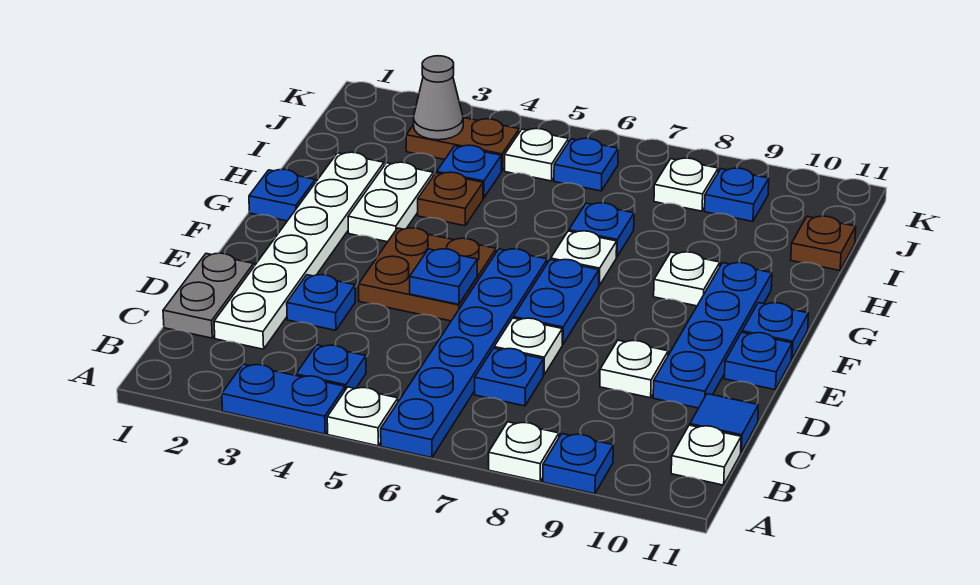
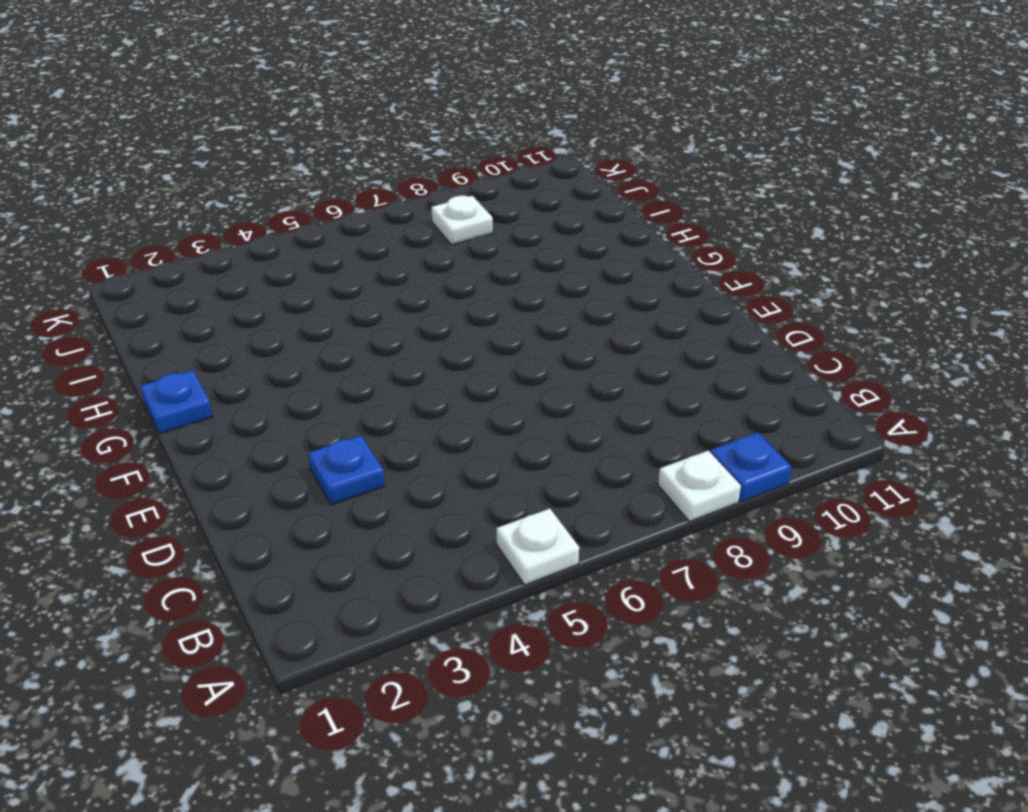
none -> blue 1x2 plate [222,364,345,434]
none -> blue 1x6 plate [381,249,547,458]
none -> blue 1x1 plate [296,345,366,390]
none -> white 1x1 plate [671,425,741,485]

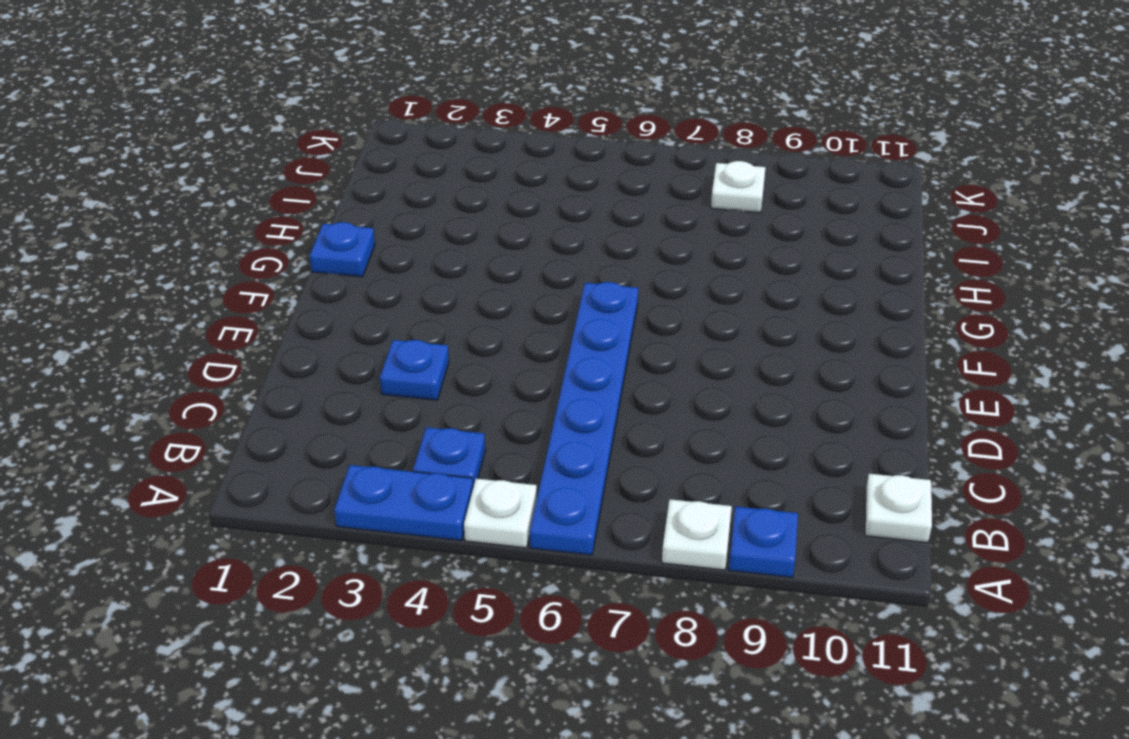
none -> grey 1x2 plate [163,253,254,338]
none -> white 1x6 plate [214,152,384,349]
none -> blue 1x1 plate [475,348,544,406]
none -> blue 1x1 tile [690,394,758,452]

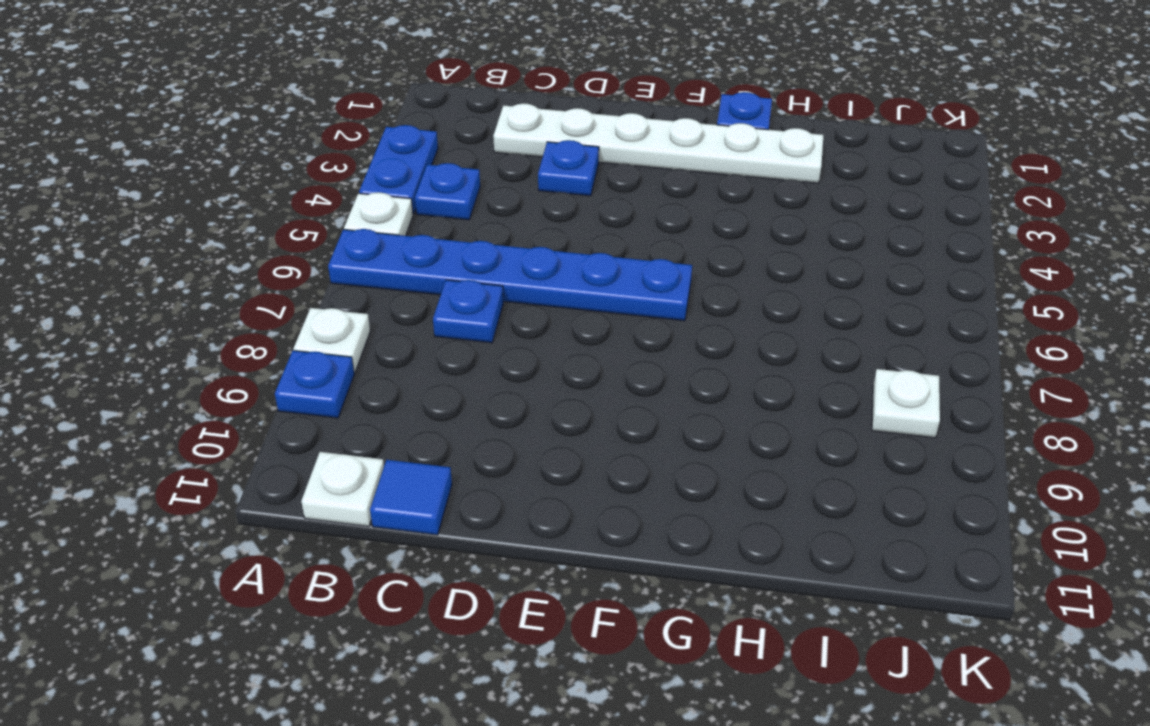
none -> grey 1x2 plate [163,253,254,338]
none -> white 1x1 plate [494,318,562,375]
none -> white 1x1 plate [600,340,668,398]
none -> blue 1x4 plate [653,262,772,408]

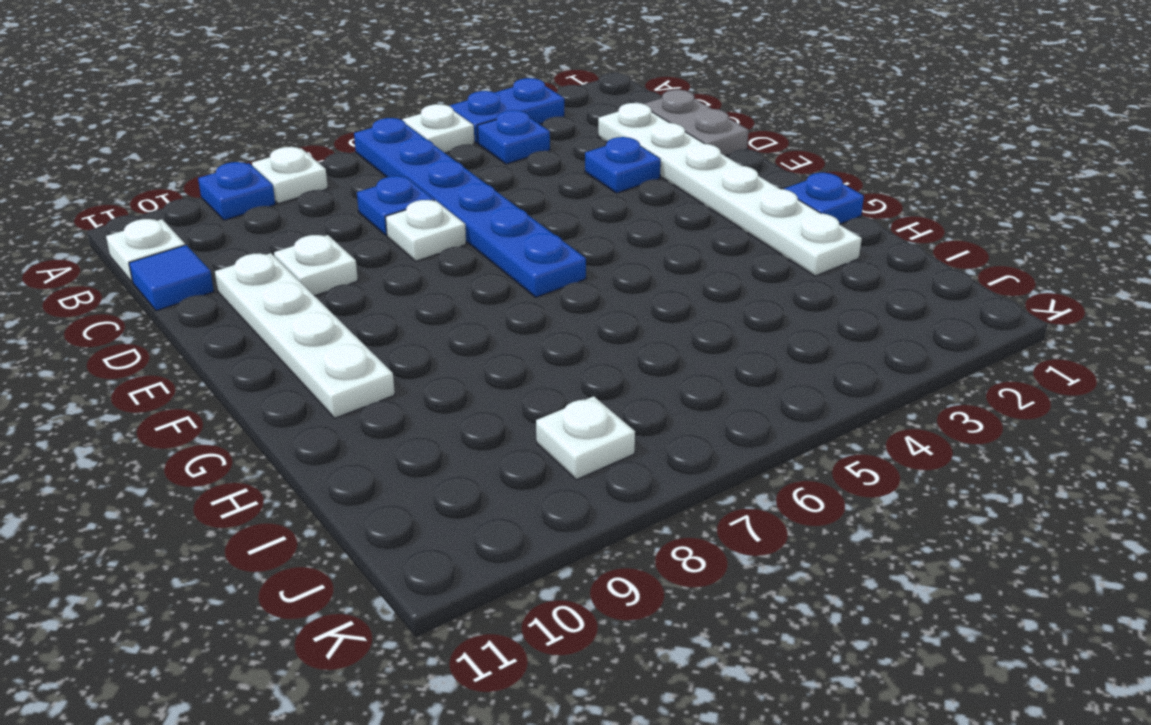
white 1x4 plate [215,253,395,418] -> blue 1x4 plate [653,262,772,408]
none -> brown 2x2 plate [359,228,496,321]
none -> blue 1x2 plate [513,259,599,345]
none -> blue 1x1 plate [724,332,792,390]
none -> blue 1x1 plate [742,303,808,359]

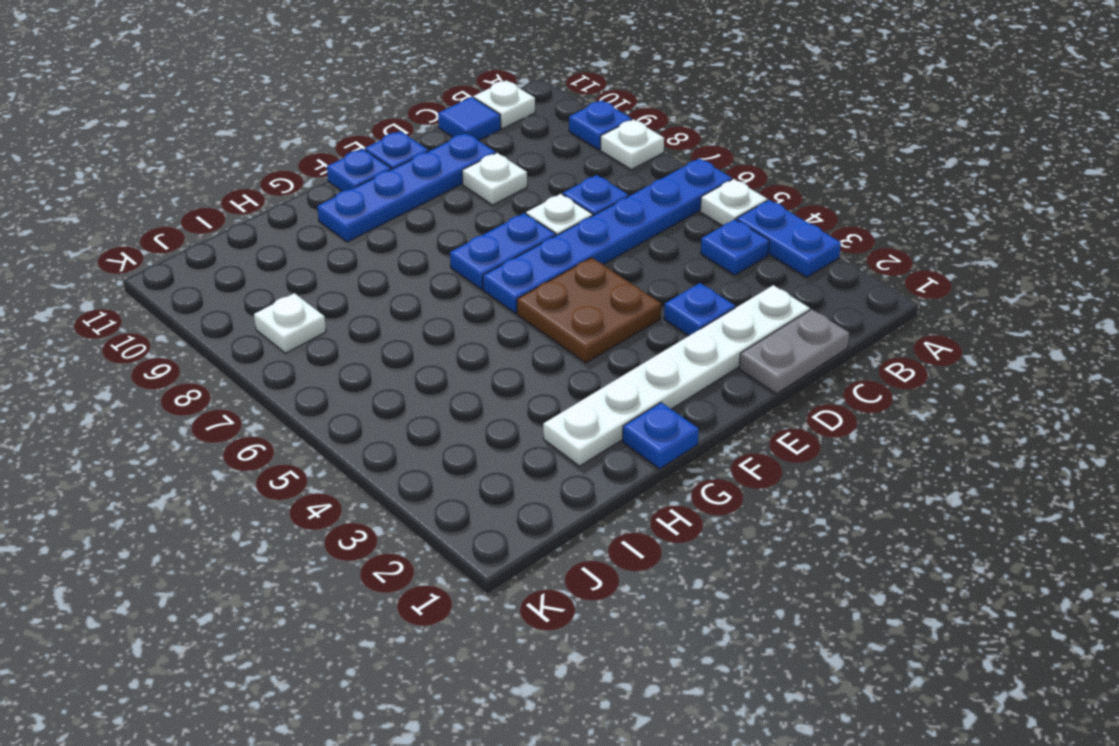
none -> white 1x2 plate [348,162,433,242]
none -> white 1x1 plate [551,231,617,285]
none -> white 1x1 plate [654,252,720,306]
none -> brown 1x1 plate [418,172,483,226]

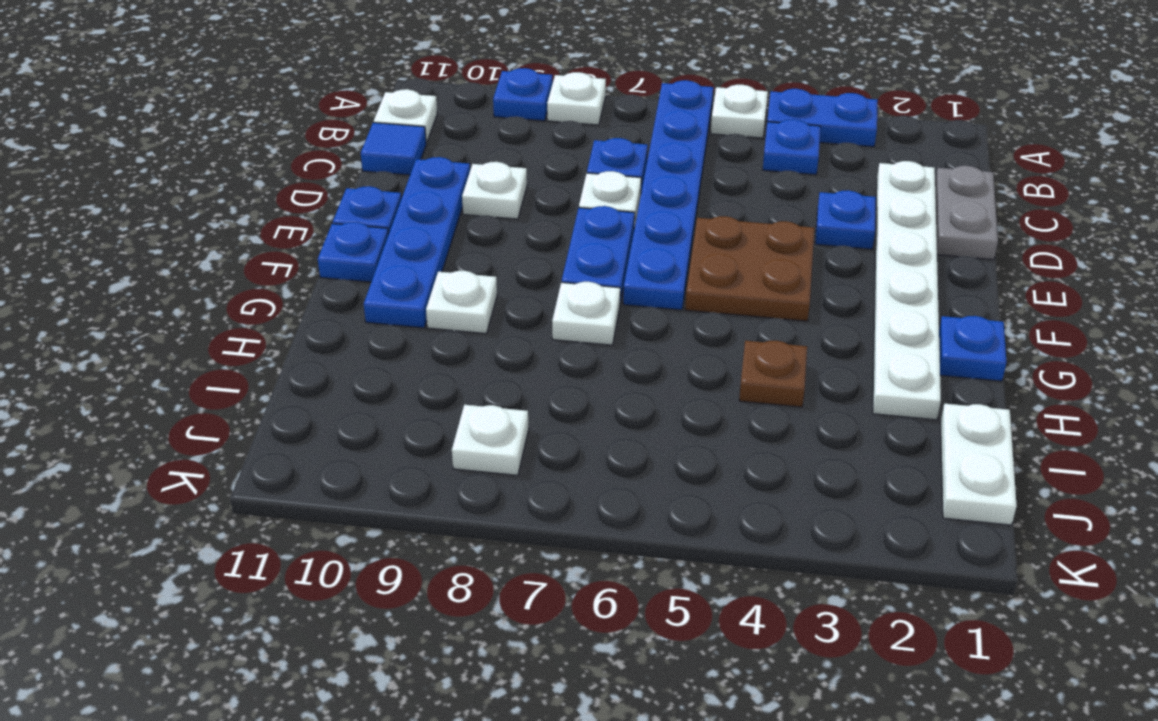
white 1x2 plate [940,404,1017,525] -> white 1x2 plate moved to [348,162,433,242]
none -> blue 1x1 plate [569,203,634,257]
none -> blue 1x1 plate [437,145,501,198]
none -> brown 1x1 plate [791,216,856,271]
none -> brown 1x2 plate [406,118,519,171]

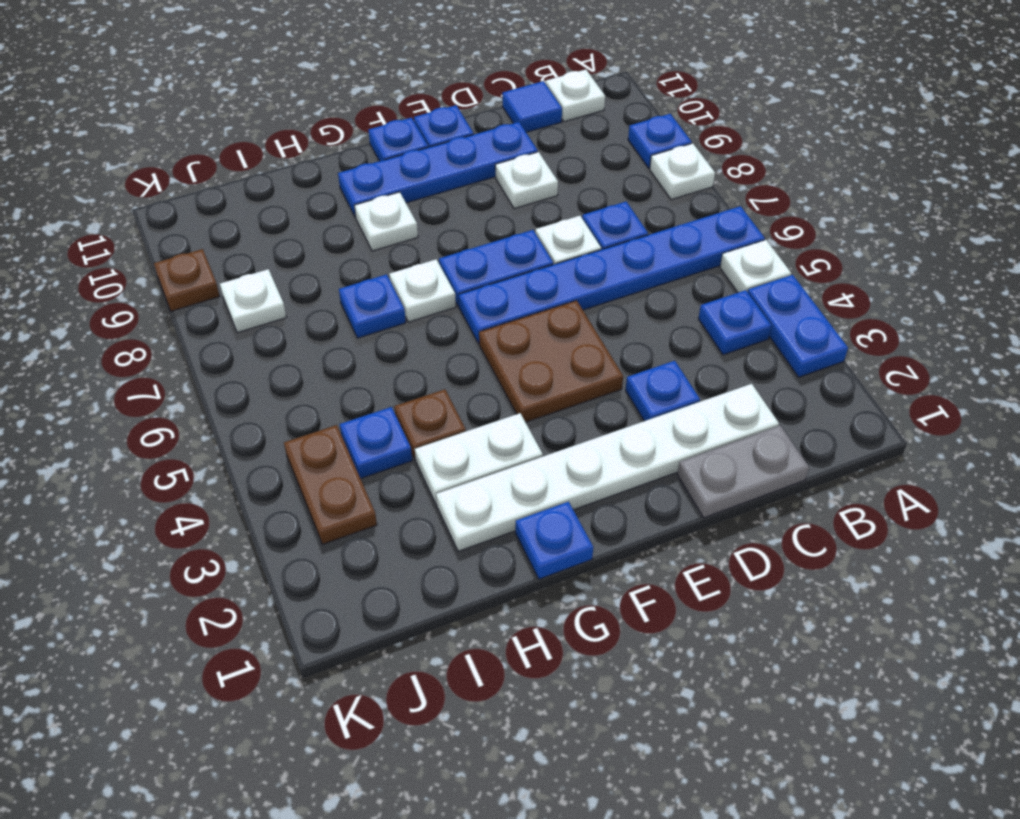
brown 1x1 plate [154,249,220,311] -> brown 1x1 plate moved to [791,216,856,271]
none -> white 1x1 plate [505,129,569,181]
none -> blue 1x1 plate [554,138,618,191]
none -> blue 1x1 plate [705,168,769,221]
none -> blue 1x1 plate [410,249,477,304]

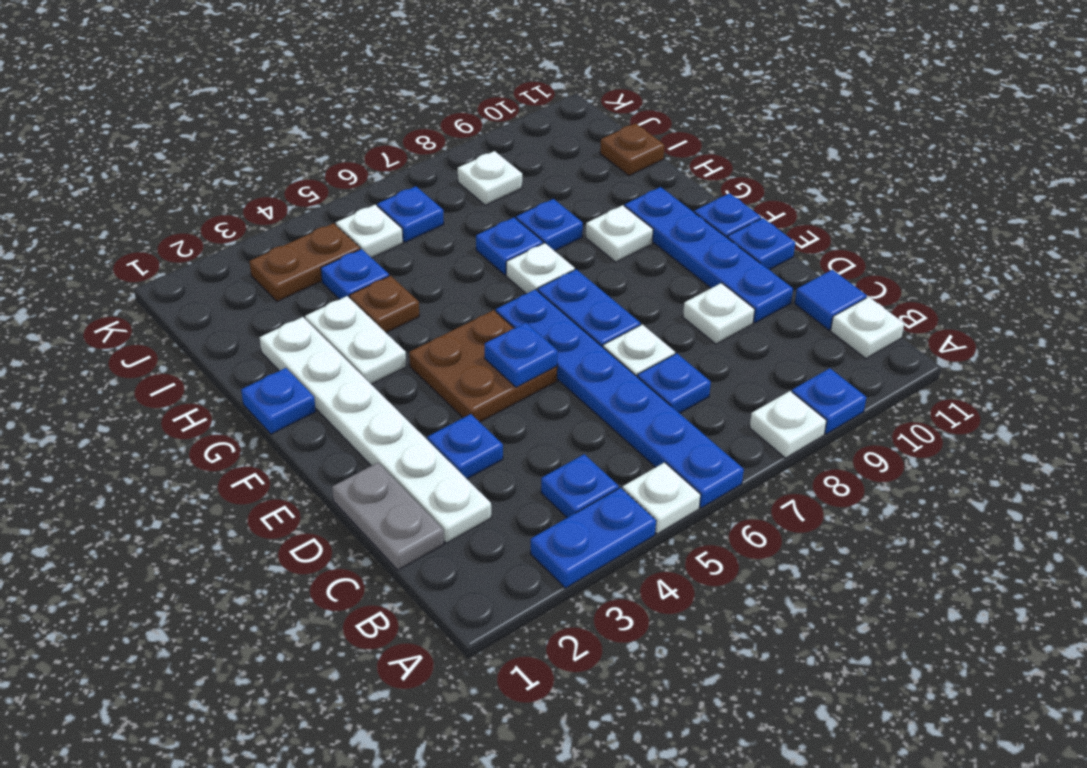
blue 1x1 plate [516,199,583,251] -> blue 1x1 plate moved to [705,168,769,221]
none -> grey 1x1 cone [414,56,463,140]

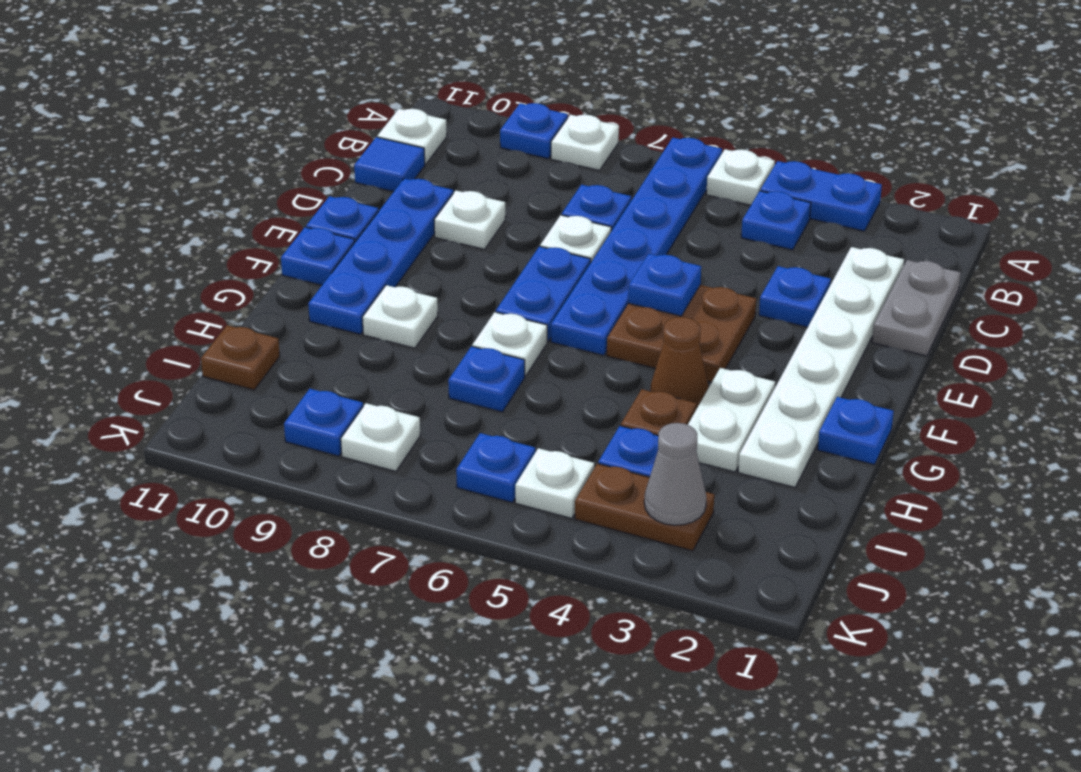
brown 1x1 cone [650,317,709,407] -> none

